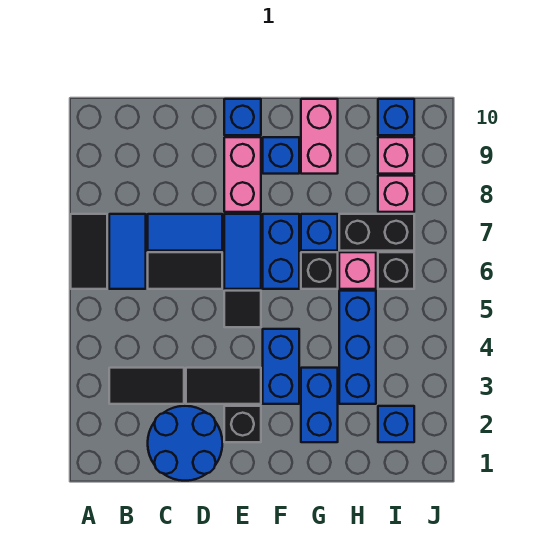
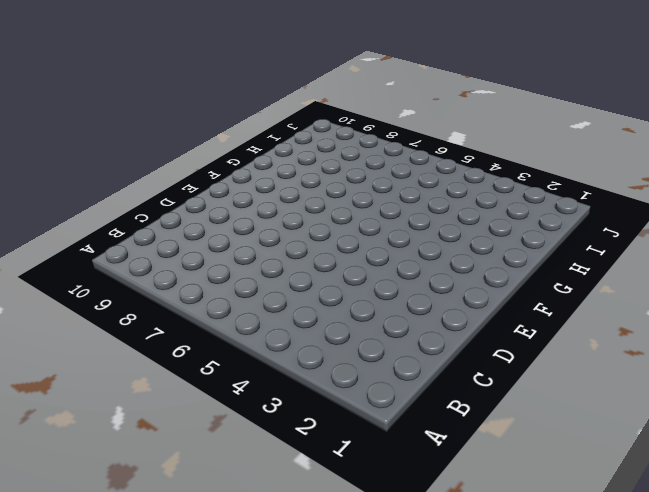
none -> black 1x2 tile [71,214,107,289]
none -> black 1x2 tile [109,368,184,404]
none -> blue 1x2 tile [109,214,146,289]

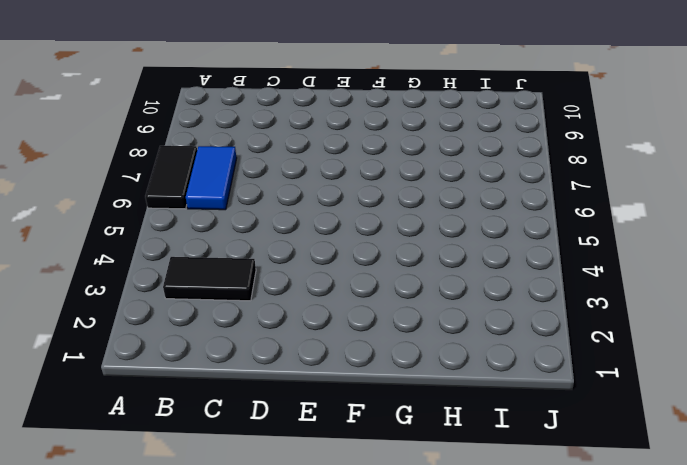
none -> blue 2x2 round brick [148,406,222,481]
none -> black 1x2 tile [148,252,222,289]
none -> blue 1x2 tile [148,214,222,251]

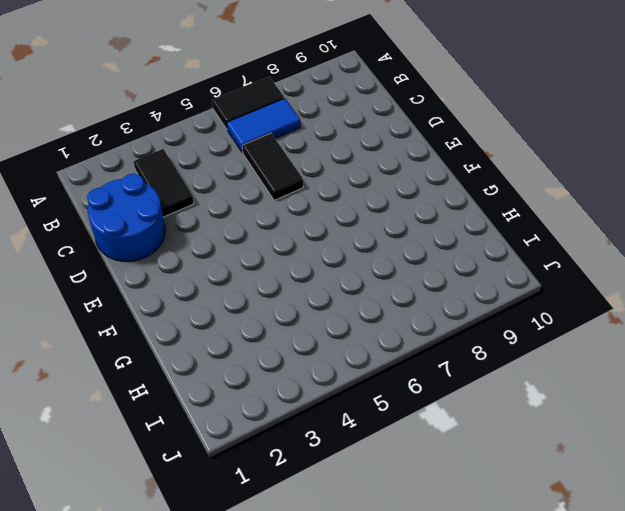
none -> blue 1x2 tile [148,214,222,251]
none -> black 1x2 tile [186,368,261,404]
none -> black 1x1 brick [224,406,261,442]

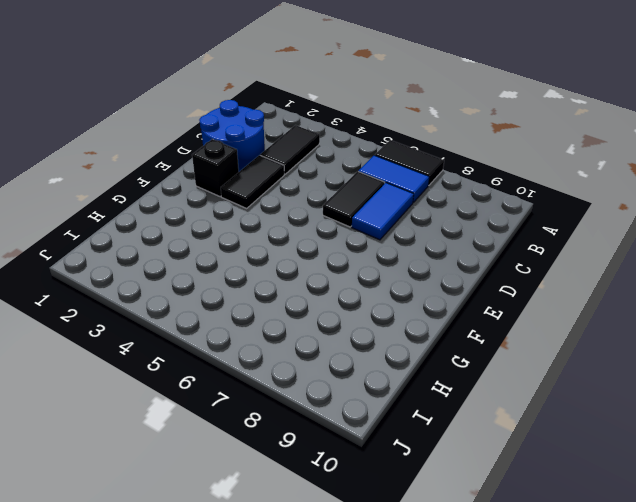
none -> black 1x1 tile [224,291,261,327]
none -> blue 1x2 tile [224,214,261,289]
none -> pink 1x2 brick [224,137,261,212]

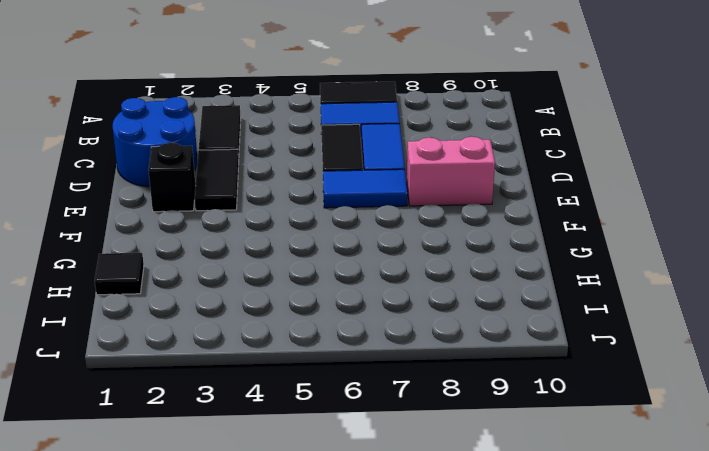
black 1x1 tile [95,253,144,295] -> black 1x1 tile moved to [224,291,261,327]
none -> blue 1x1 brick [224,99,261,135]
none -> blue 1x2 brick [263,329,299,404]
none -> blue 1x2 brick [263,214,299,289]

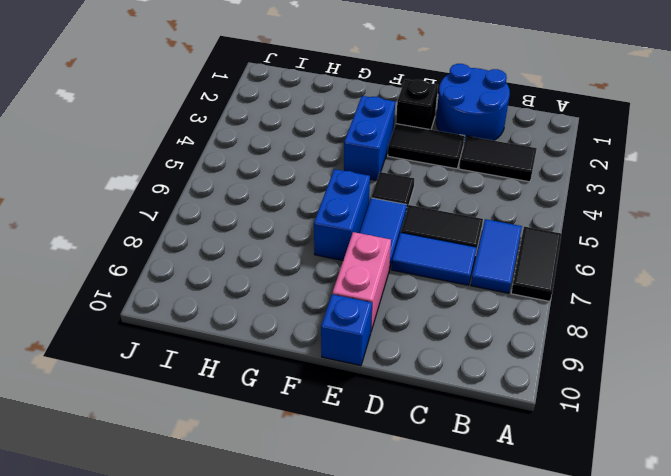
none -> blue 1x1 brick [263,137,299,174]
none -> blue 1x2 brick [301,368,338,442]
none -> black 1x1 brick [301,252,338,289]

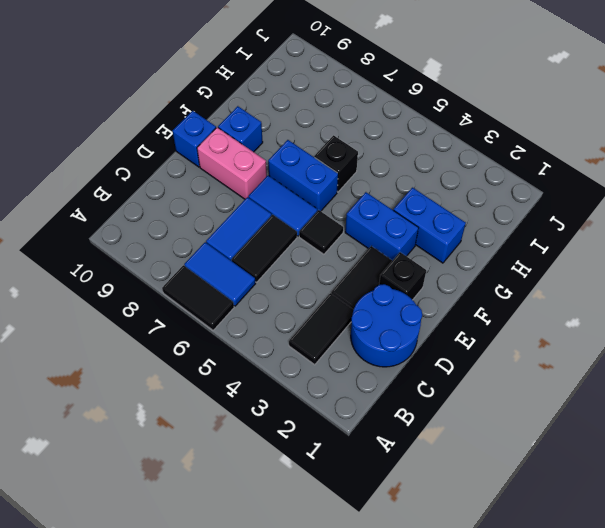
none -> blue 1x1 brick [301,214,338,251]
none -> pink 1x2 brick [301,99,338,174]
none -> blue 1x3 brick [339,291,376,404]

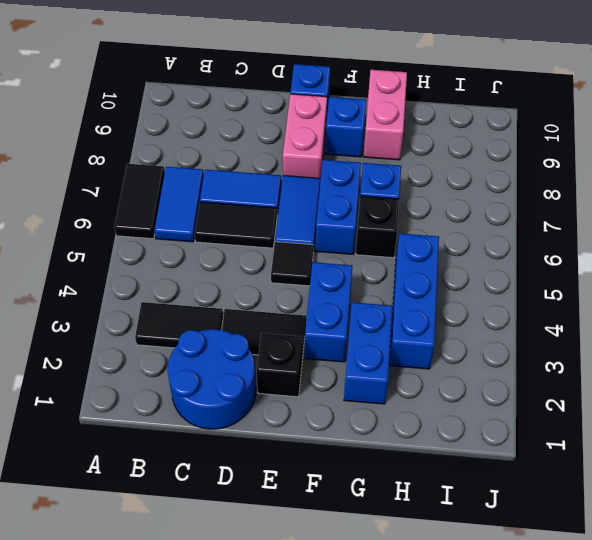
none -> pink 1x1 brick [339,252,376,289]
none -> black 1x2 brick [339,214,414,251]
none -> blue 1x1 brick [378,406,414,442]

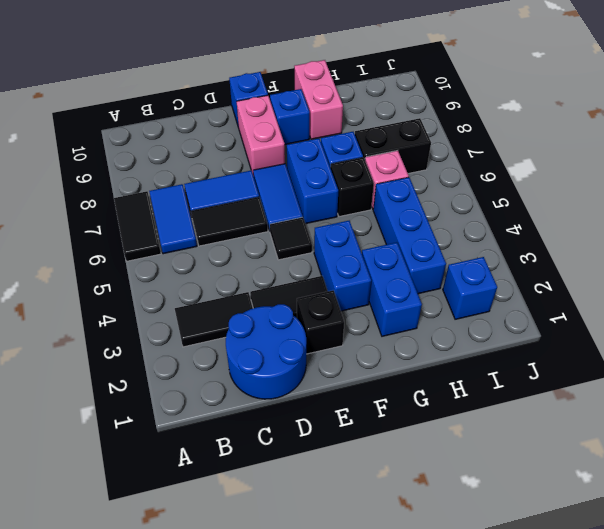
none -> black 1x1 brick [378,252,414,289]
none -> pink 1x1 brick [378,176,414,212]
none -> pink 1x1 brick [378,137,414,174]

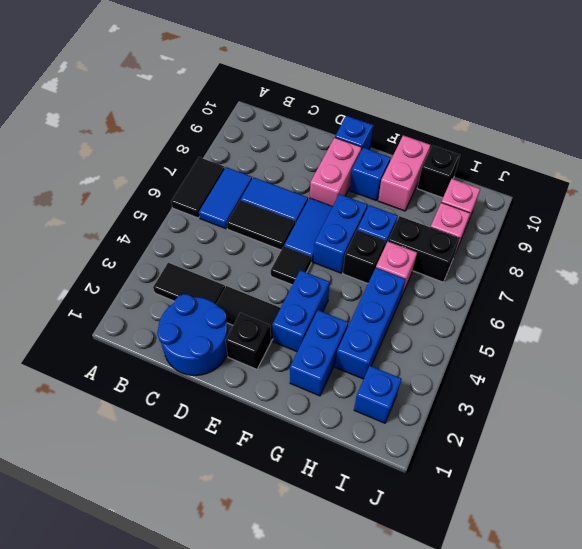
black 1x1 brick [417,145,460,198] -> black 1x1 brick moved to [378,252,414,289]
none -> blue 1x1 brick [378,99,414,135]

